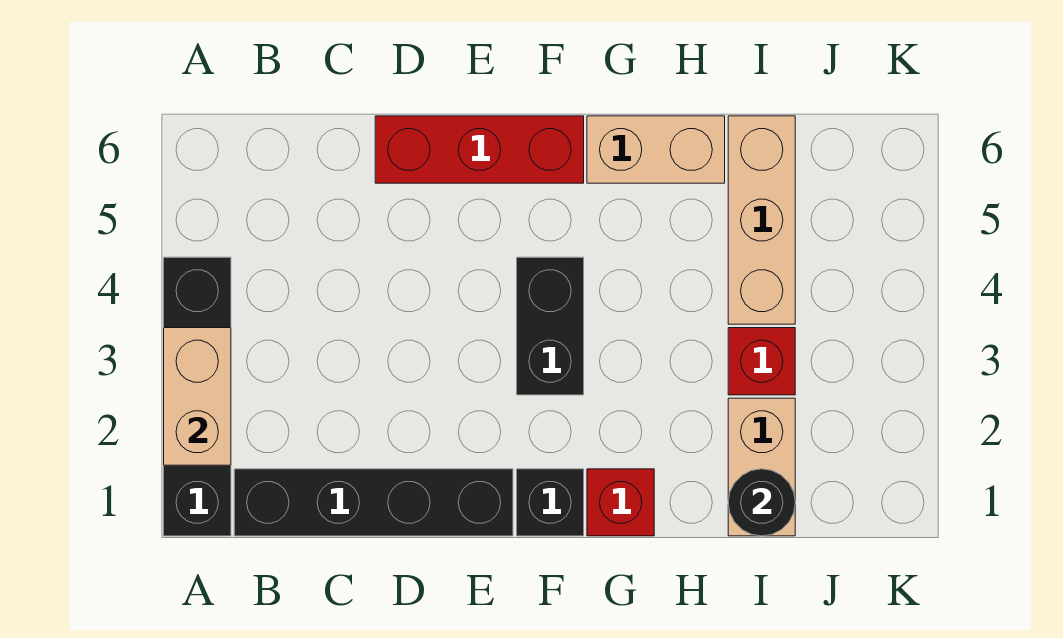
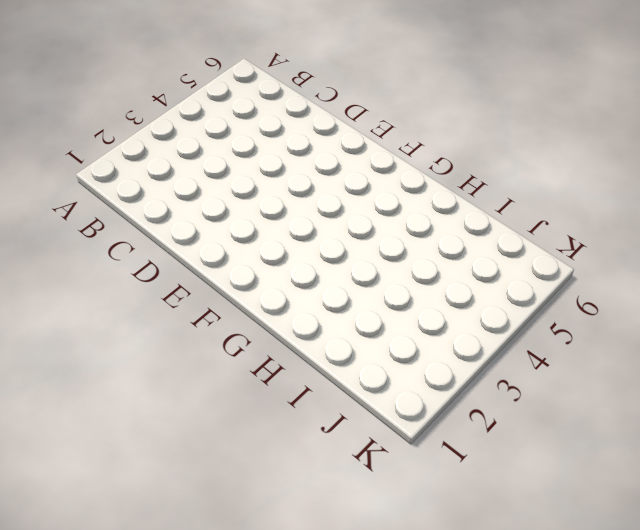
none -> black 1x4 brick [164,257,231,536]
none -> black 1x4 brick [234,469,513,536]
none -> red 1x3 brick [375,116,584,183]

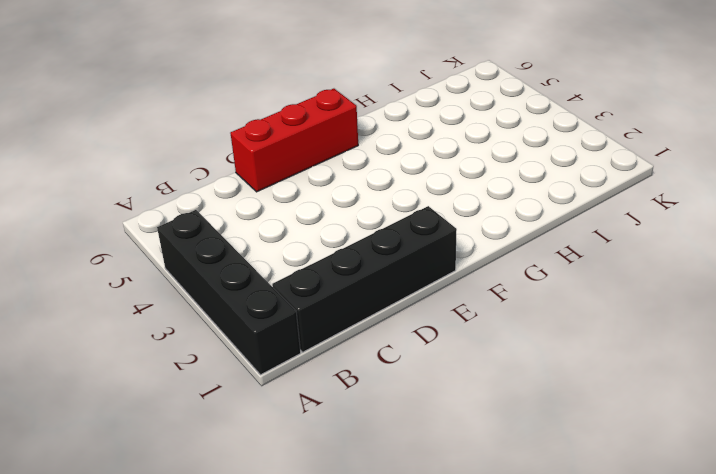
none -> black 1x1 brick [517,469,584,536]
none -> black 1x2 brick [517,257,584,395]
none -> red 1x1 brick [587,469,654,536]

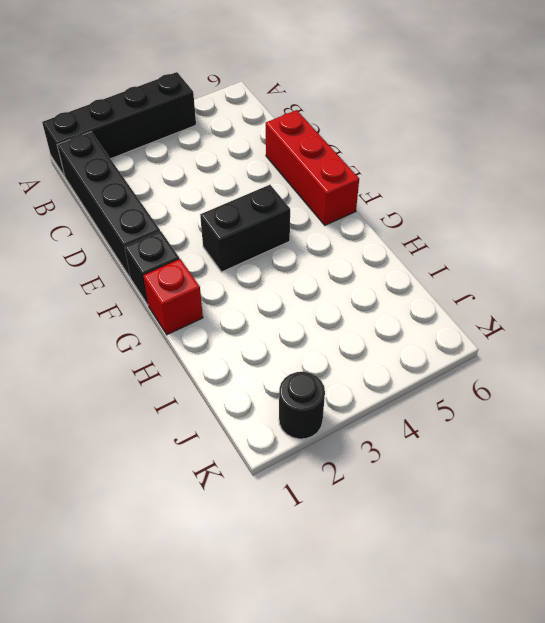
black 1x1 round brick [279,372,325,439] -> black 1x1 round brick moved to [728,469,795,536]
none -> tan 1x2 brick [587,116,725,183]
none -> tan 1x2 brick [728,398,795,536]
none -> red 1x1 brick [728,328,795,395]

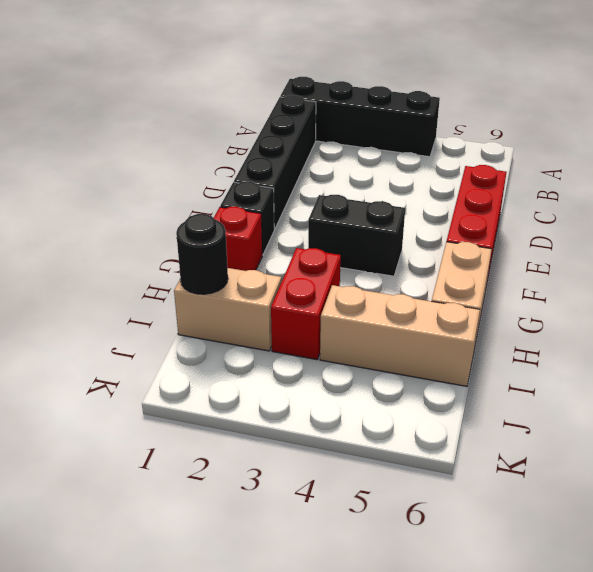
red 1x2 brick [271,248,341,360] -> red 1x1 brick [728,328,795,395]
none -> tan 1x2 brick [164,328,231,465]

